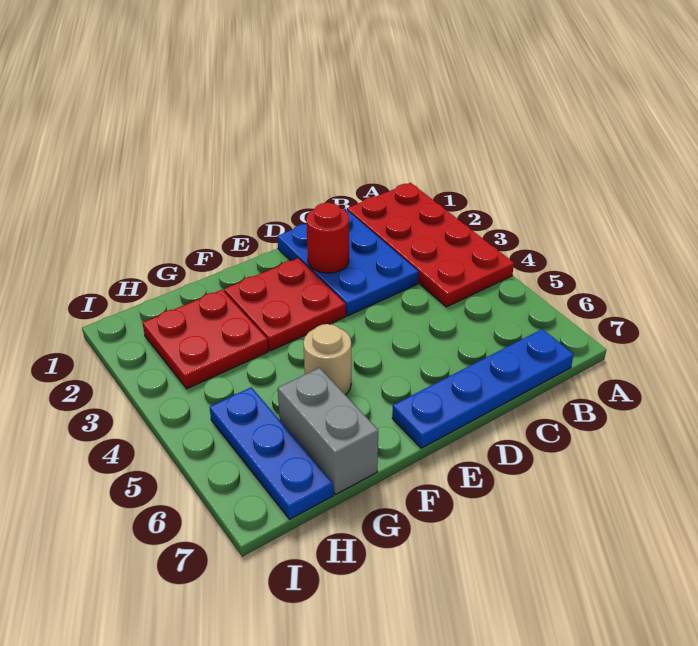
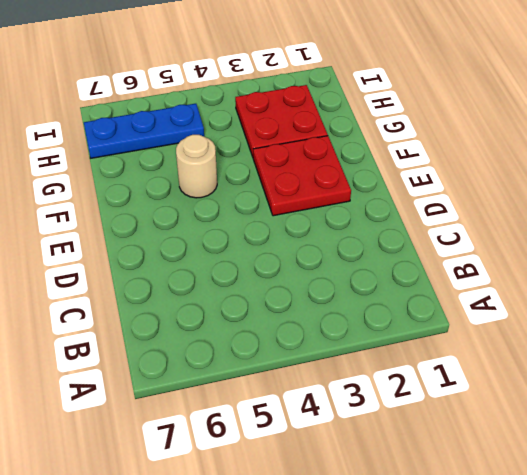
none -> red 2x4 plate [347,183,514,307]
none -> blue 1x4 plate [392,329,574,448]

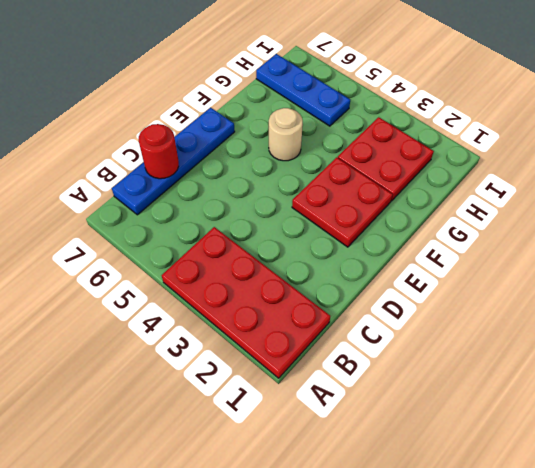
red 1x1 round brick [139,124,179,179] -> red 1x1 round brick moved to [306,203,349,273]
none -> blue 2x3 plate [277,209,418,316]
none -> grey 1x2 brick [278,368,378,495]

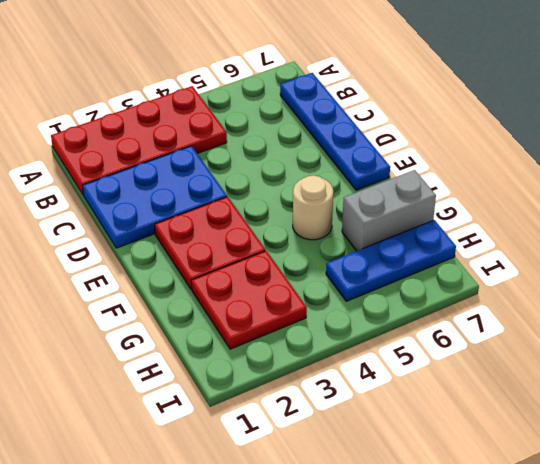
none -> red 1x1 round brick [306,203,349,273]

